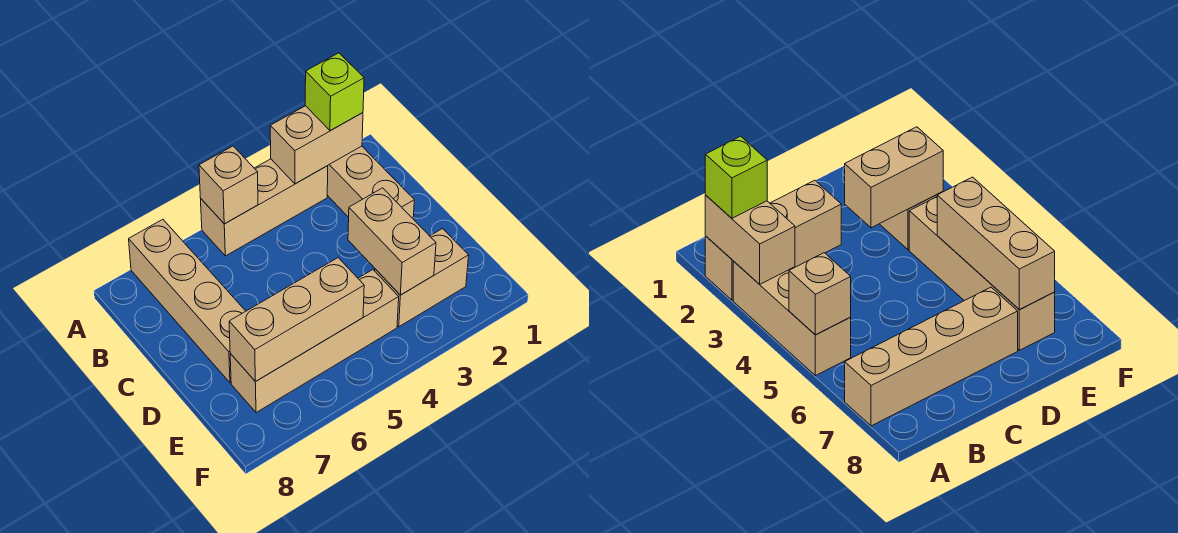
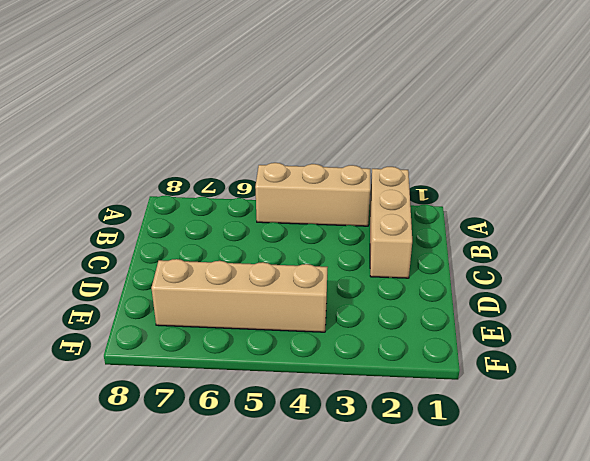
none -> tan 1x4 brick [129,219,246,383]
none -> tan 1x2 brick [375,229,469,327]

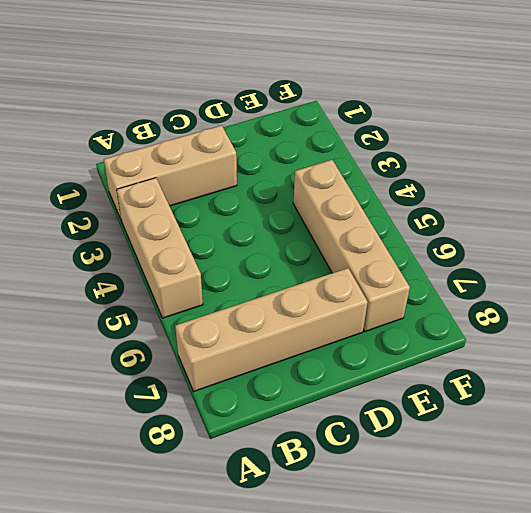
none -> tan 1x2 brick [375,229,469,327]
none -> tan 1x2 brick [270,106,363,184]

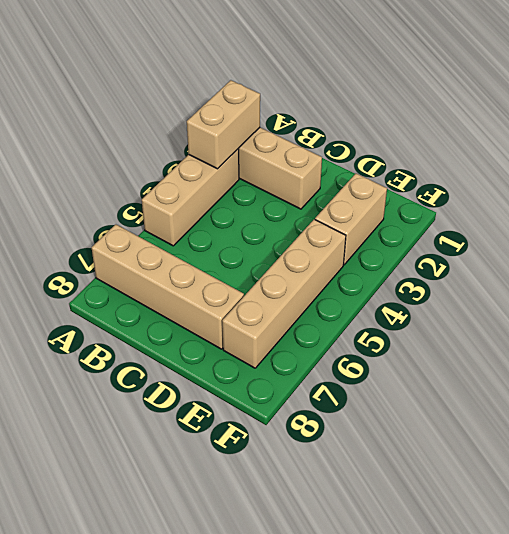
none -> tan 1x1 brick [199,146,258,224]
none -> tan 1x2 brick [348,188,436,295]

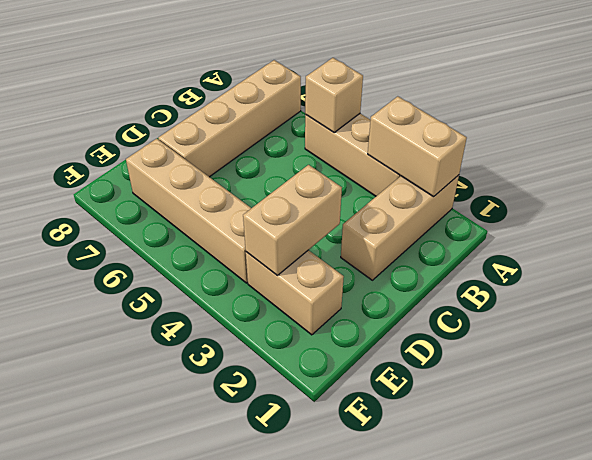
none -> tan 1x3 brick [229,258,364,382]
none -> lime 1x1 brick [305,53,364,131]

